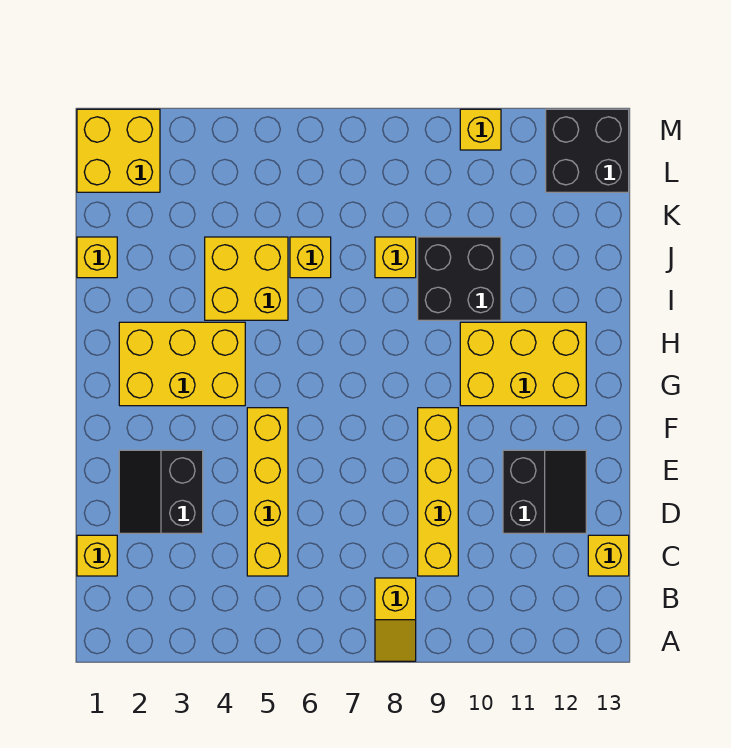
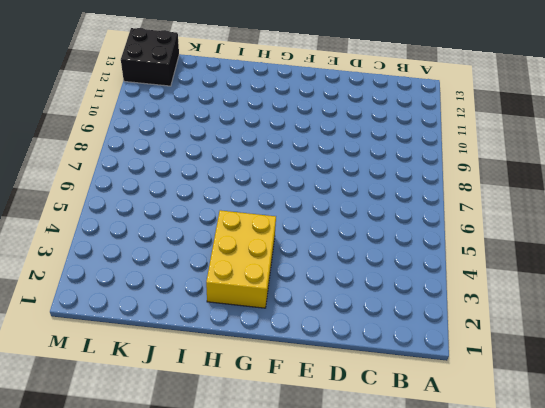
none -> yellow 1x2 slope [375,578,416,661]
none -> yellow 1x1 brick [77,535,117,576]
none -> yellow 1x4 brick [247,408,288,576]

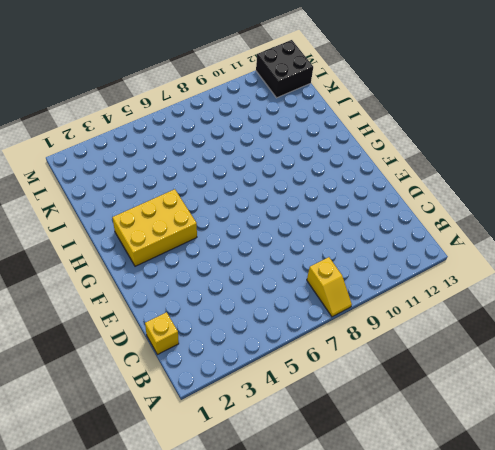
none -> yellow 1x4 brick [247,408,288,576]
none -> yellow 1x4 brick [418,408,458,576]
none -> yellow 1x1 brick [588,535,629,576]

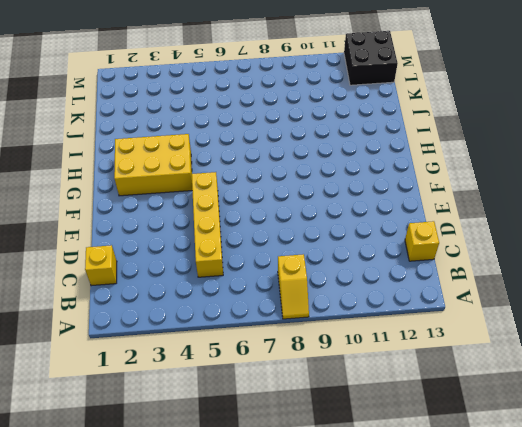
none -> yellow 1x4 brick [418,408,458,576]
none -> black 2x2 slope [119,450,203,533]
none -> black 2x2 slope [503,450,586,533]

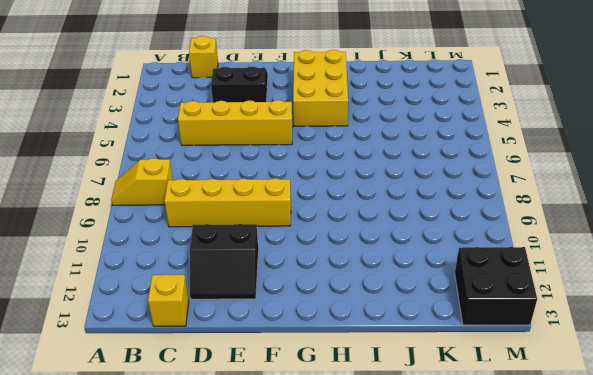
none -> yellow 2x3 brick [460,322,586,406]
none -> yellow 2x2 brick [205,237,288,320]
none -> black 2x2 brick [418,237,501,320]

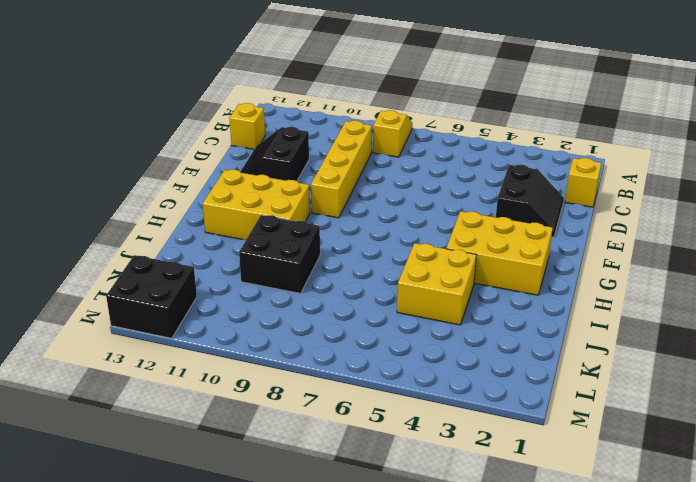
none -> yellow 1x4 brick [247,408,288,576]
none -> yellow 1x1 brick [77,237,117,278]
none -> yellow 1x1 brick [290,237,331,278]

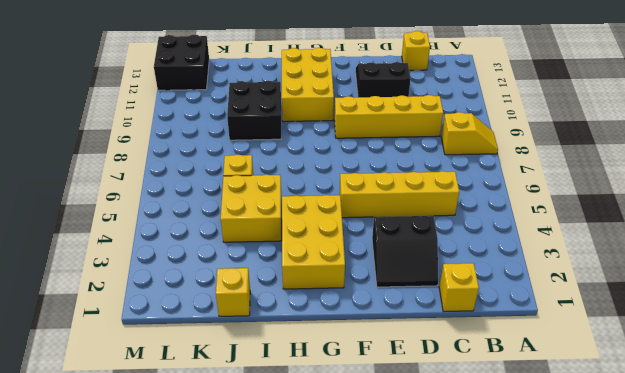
none -> yellow 1x1 brick [375,237,416,278]
none -> yellow 2x2 brick [77,109,160,192]
none -> yellow 1x1 brick [460,109,501,150]

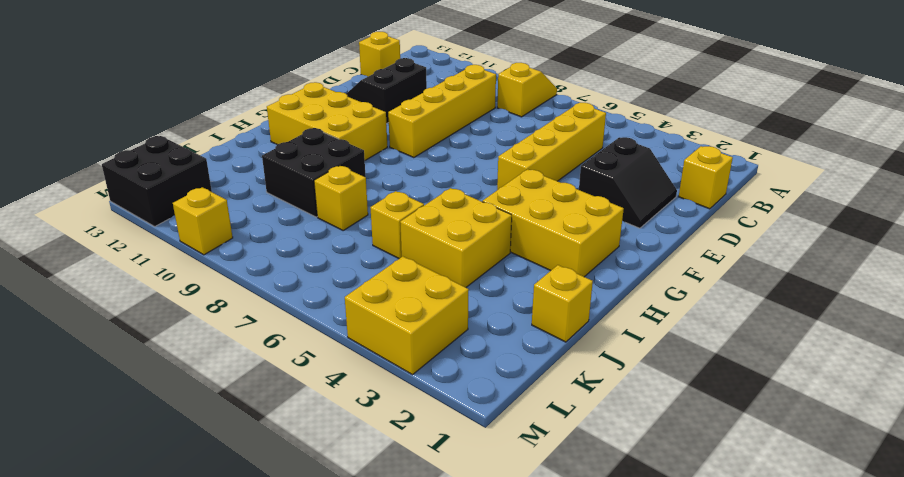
yellow 2x2 brick [345,256,469,375] -> yellow 2x2 brick moved to [77,109,160,192]

